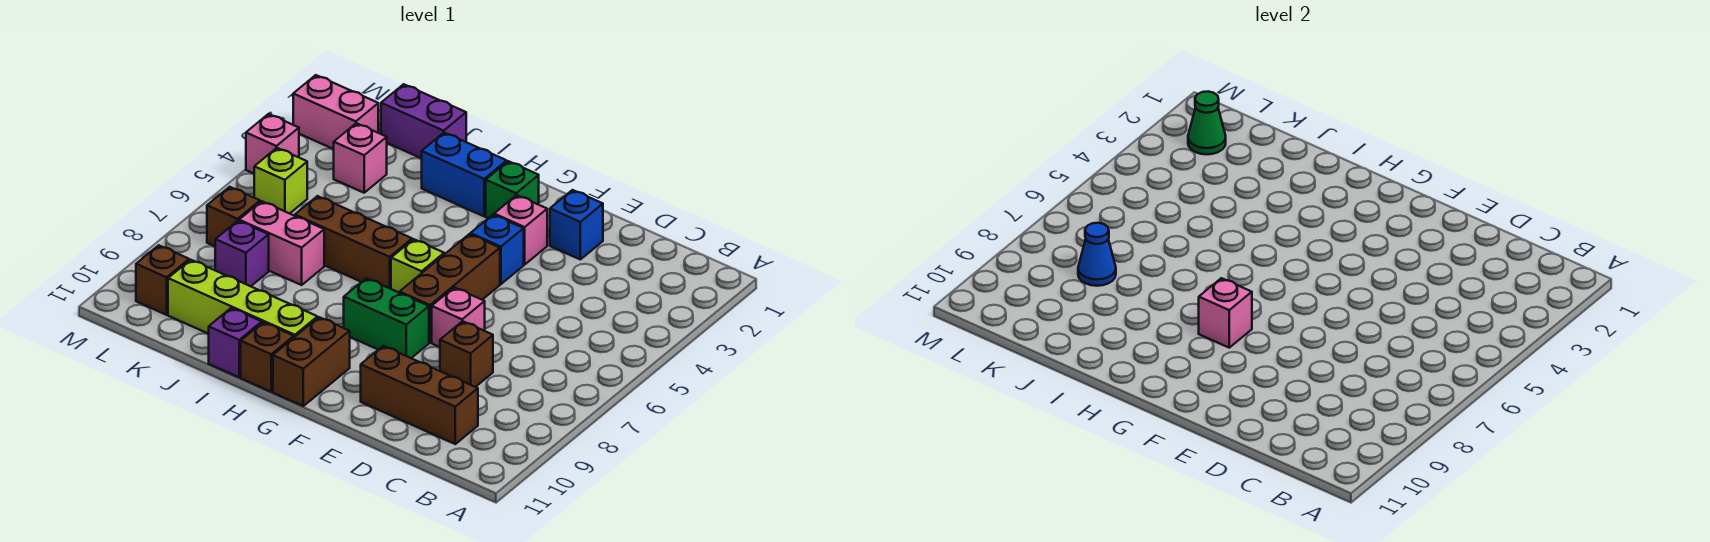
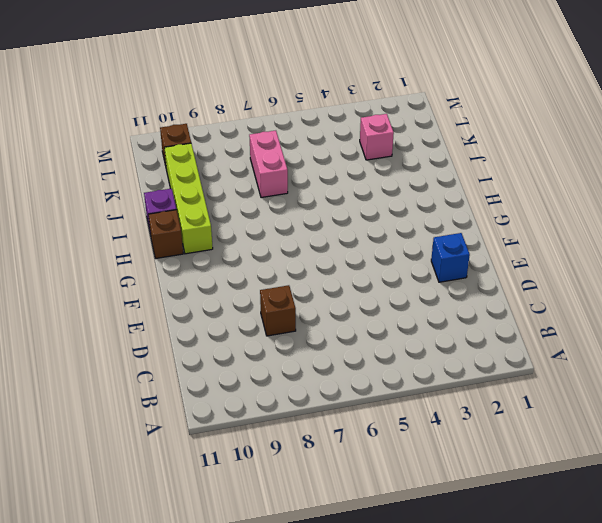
none -> brown 1x3 brick [361,346,478,444]
none -> pink 1x1 brick [432,287,485,347]
none -> pink 1x1 brick [494,195,547,265]

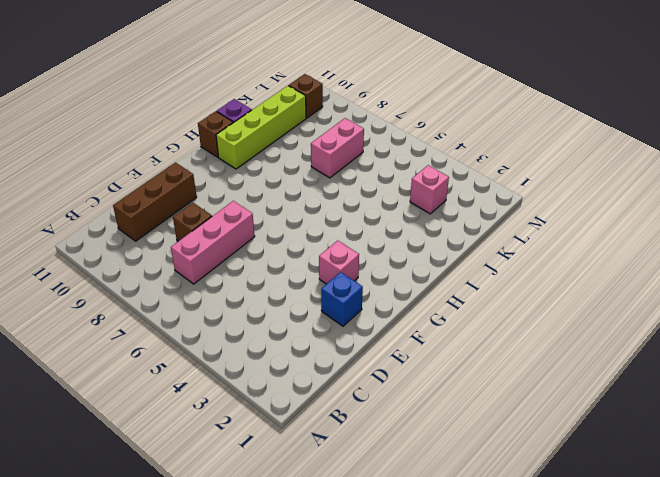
pink 1x3 brick [171,201,255,284] -> pink 1x1 brick [432,287,485,347]
none -> blue 1x1 brick [471,215,524,284]
none -> brown 1x3 brick [400,234,500,343]
none -> green 1x2 brick [344,278,429,358]

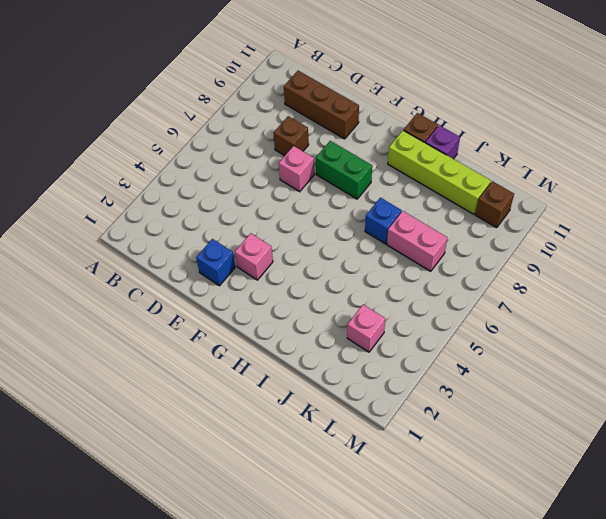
blue 1x1 brick [365,198,402,244] -> blue 1x1 brick moved to [471,215,524,284]
none -> brown 1x3 brick [400,234,500,343]
none -> green 1x1 brick [486,161,539,218]
none -> lime 1x1 brick [391,239,444,293]

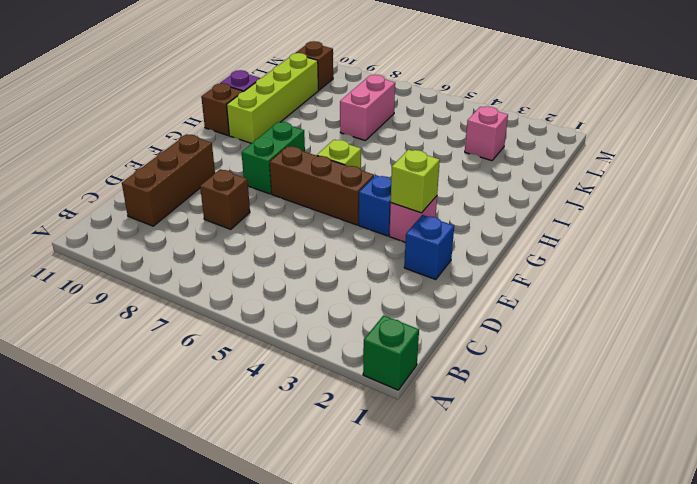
green 1x1 brick [363,315,419,390] -> green 1x1 brick moved to [486,161,539,218]
lime 1x1 brick [391,150,440,213] -> lime 1x1 brick moved to [254,148,307,214]
none -> pink 1x1 brick [432,287,485,347]
none -> brown 1x2 brick [273,317,350,406]
none -> blue 1x2 brick [422,133,507,216]

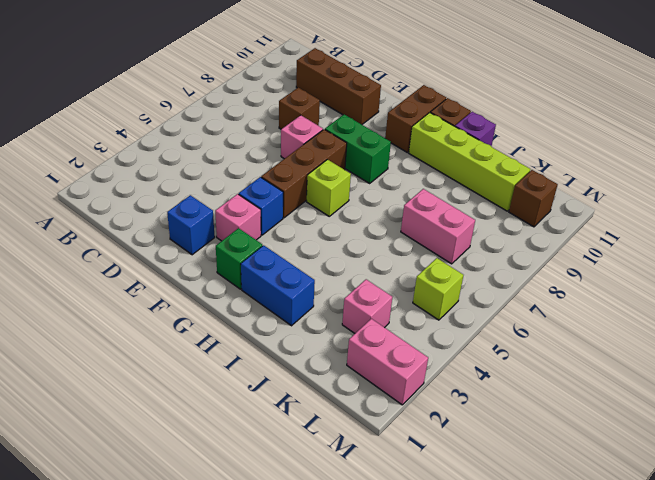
none -> brown 1x3 brick [295,196,412,289]
none -> purple 1x2 brick [381,84,466,158]
none -> purple 1x1 brick [215,221,269,286]

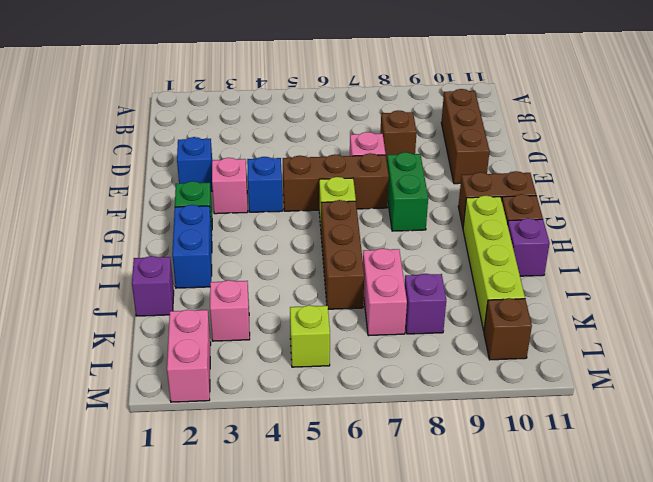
purple 1x1 brick [132,256,174,316] -> purple 1x2 brick [381,84,466,158]
none -> brown 1x1 brick [207,187,260,246]
none -> pink 1x1 brick [246,114,299,173]
none -> pink 1x1 brick [1199,278,1252,348]

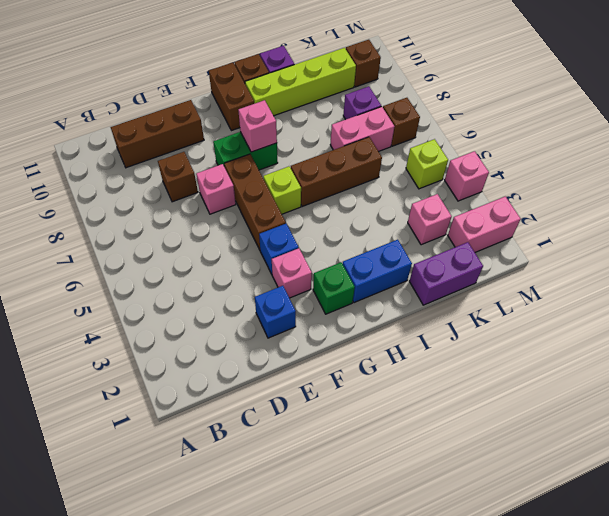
none -> blue 1x1 cone [1078,223,1116,286]
none -> green 1x1 cone [1188,92,1226,155]

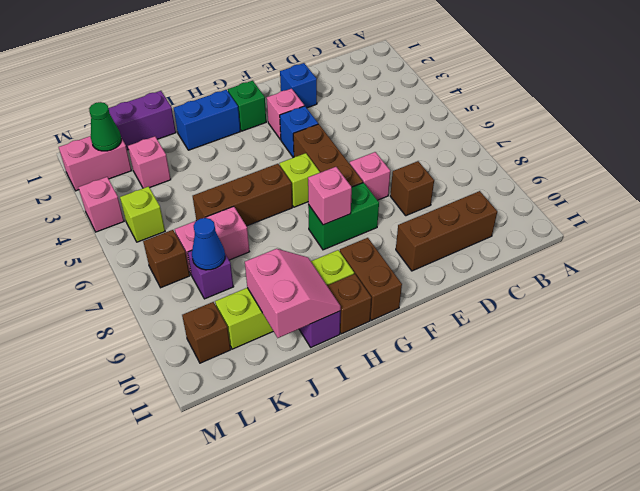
pink 2x2 slope [245,249,341,338] -> none

